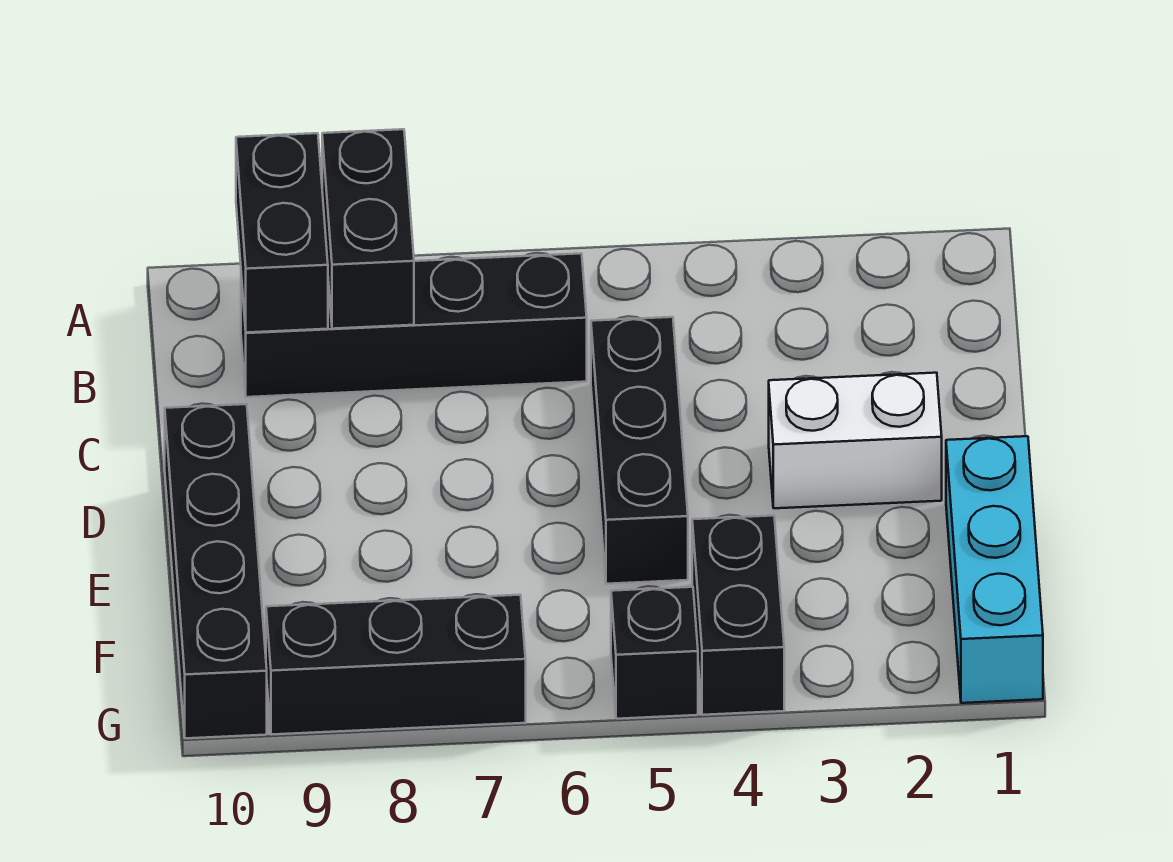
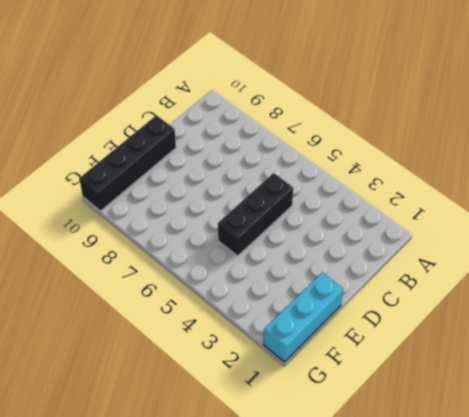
none -> black 1x4 brick [241,253,587,397]
none -> white 1x2 brick [769,373,942,508]

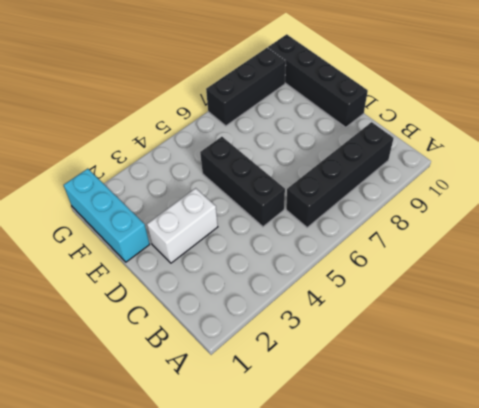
none -> black 1x2 brick [692,516,784,715]
none -> black 1x1 brick [611,587,698,719]

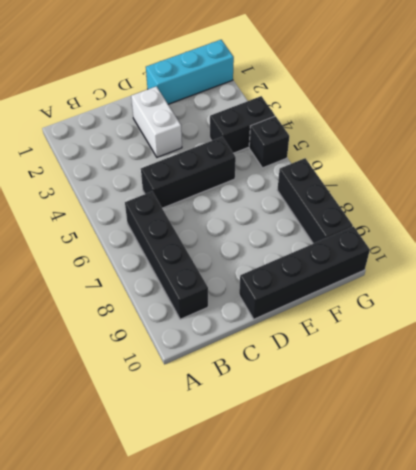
none -> black 1x2 brick [322,129,414,329]
none -> black 1x2 brick [236,133,328,333]

